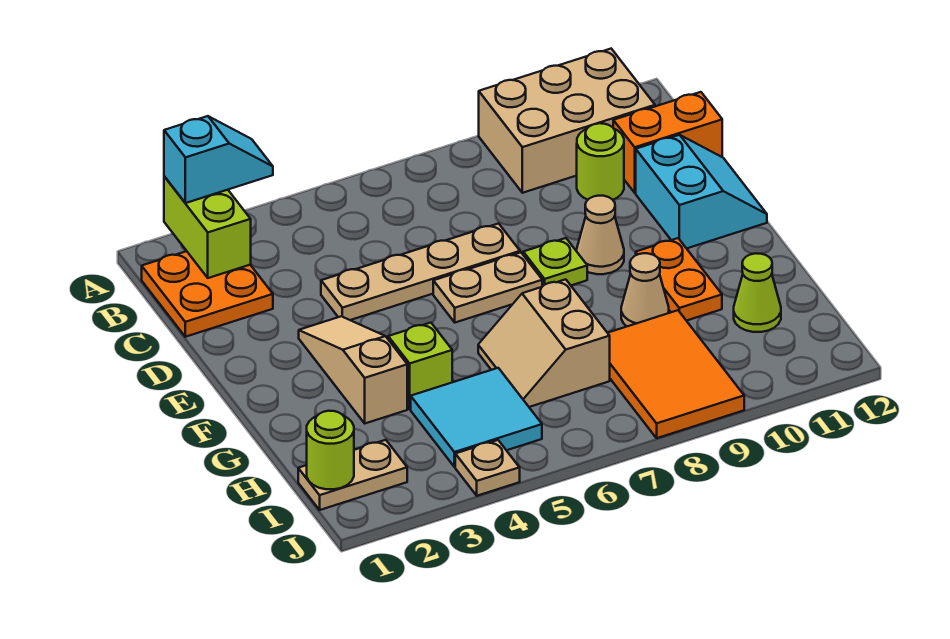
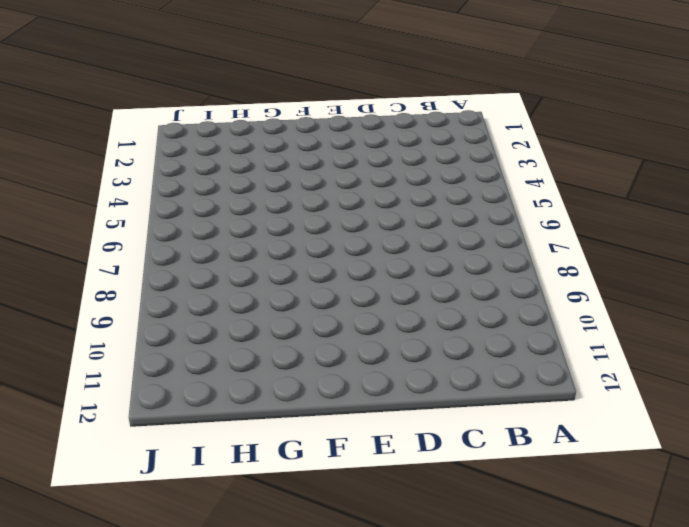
none -> tan 2x3 brick [479,49,655,193]
none -> orange 2x2 plate [142,251,273,337]
none -> lime 1x1 round brick [577,123,624,200]

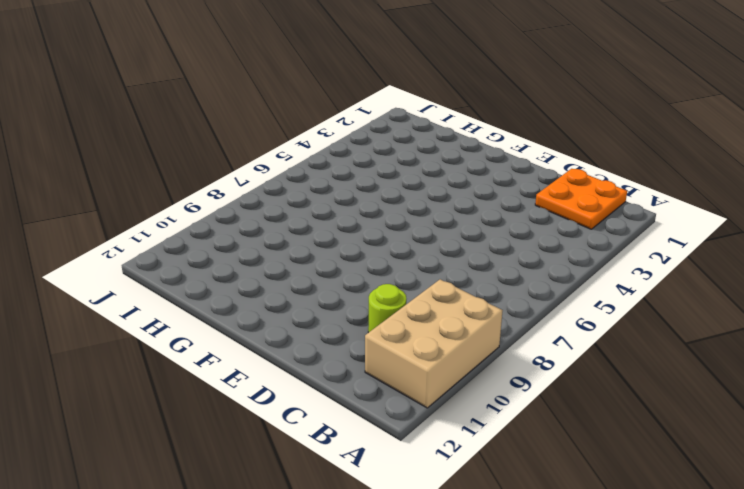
none -> orange 1x2 brick [613,92,722,193]
none -> tan 1x4 plate [321,223,520,320]
none -> cyan 2x2 slope [636,135,767,248]

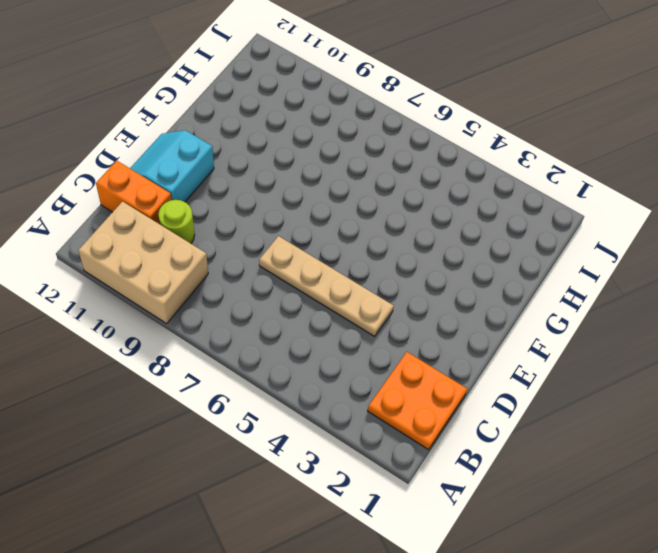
none -> tan 1x3 slope [299,316,407,423]
none -> tan 1x2 plate [433,252,542,323]
none -> lime 1x1 plate [523,238,587,287]

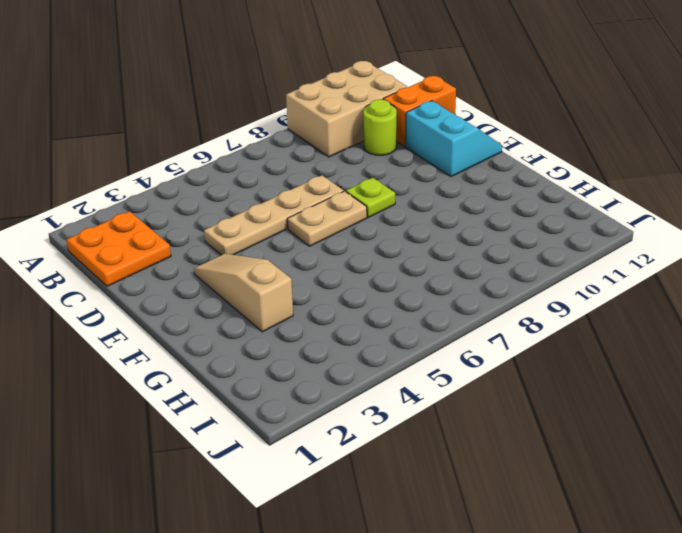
none -> tan 1x1 cone [577,196,624,274]
none -> orange 1x2 plate [636,238,722,321]
none -> lime 1x1 brick [388,323,452,409]

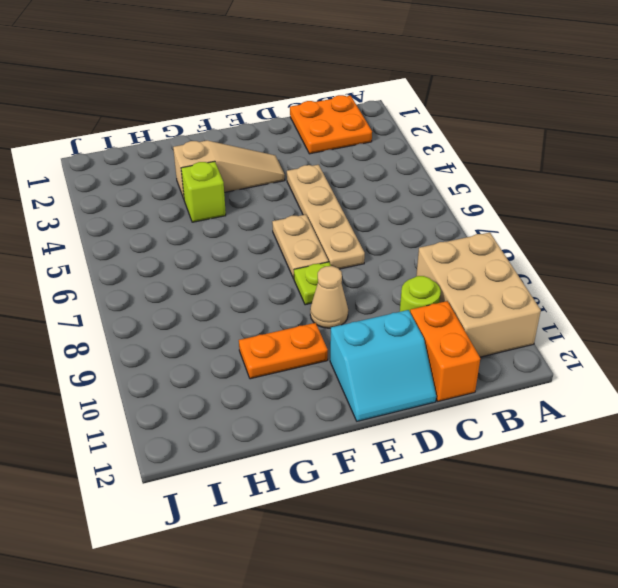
none -> tan 2x2 slope [478,279,610,407]
none -> tan 1x1 cone [621,253,669,326]
none -> cyan 2x2 tile [411,368,542,467]

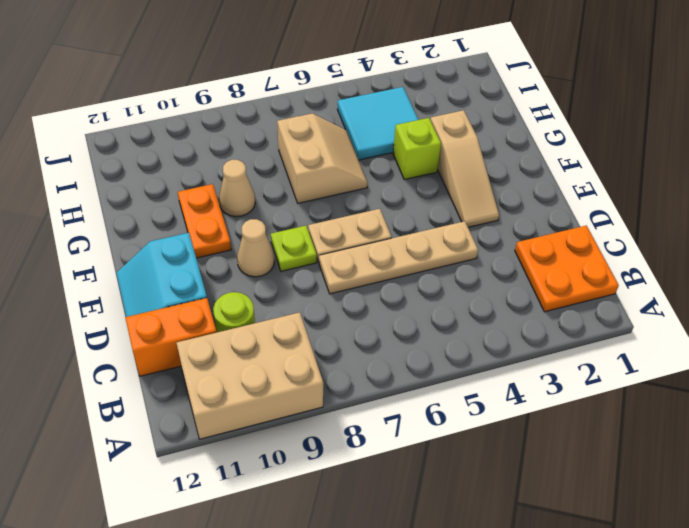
none -> orange 2x3 tile [608,310,744,438]
none -> lime 1x1 cone [734,253,781,332]
none -> tan 1x2 plate [298,440,407,510]

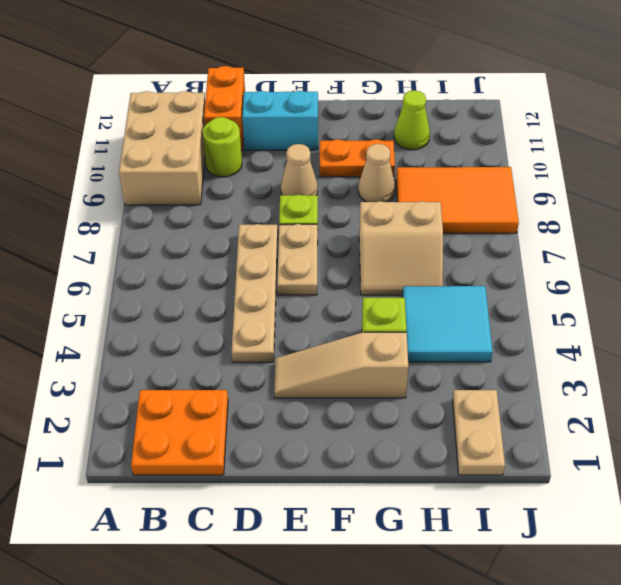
none -> tan 1x1 plate [455,440,520,496]
none -> lime 1x2 brick [164,177,251,278]
none -> lime 1x1 round brick [307,411,354,489]

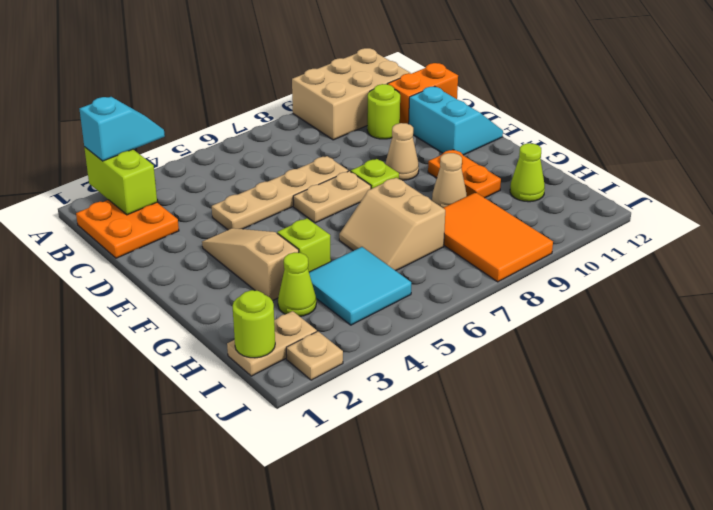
lime 1x1 cone [278,253,316,316] -> none
tan 1x1 plate [286,331,343,380] -> tan 1x1 plate moved to [455,440,520,496]

